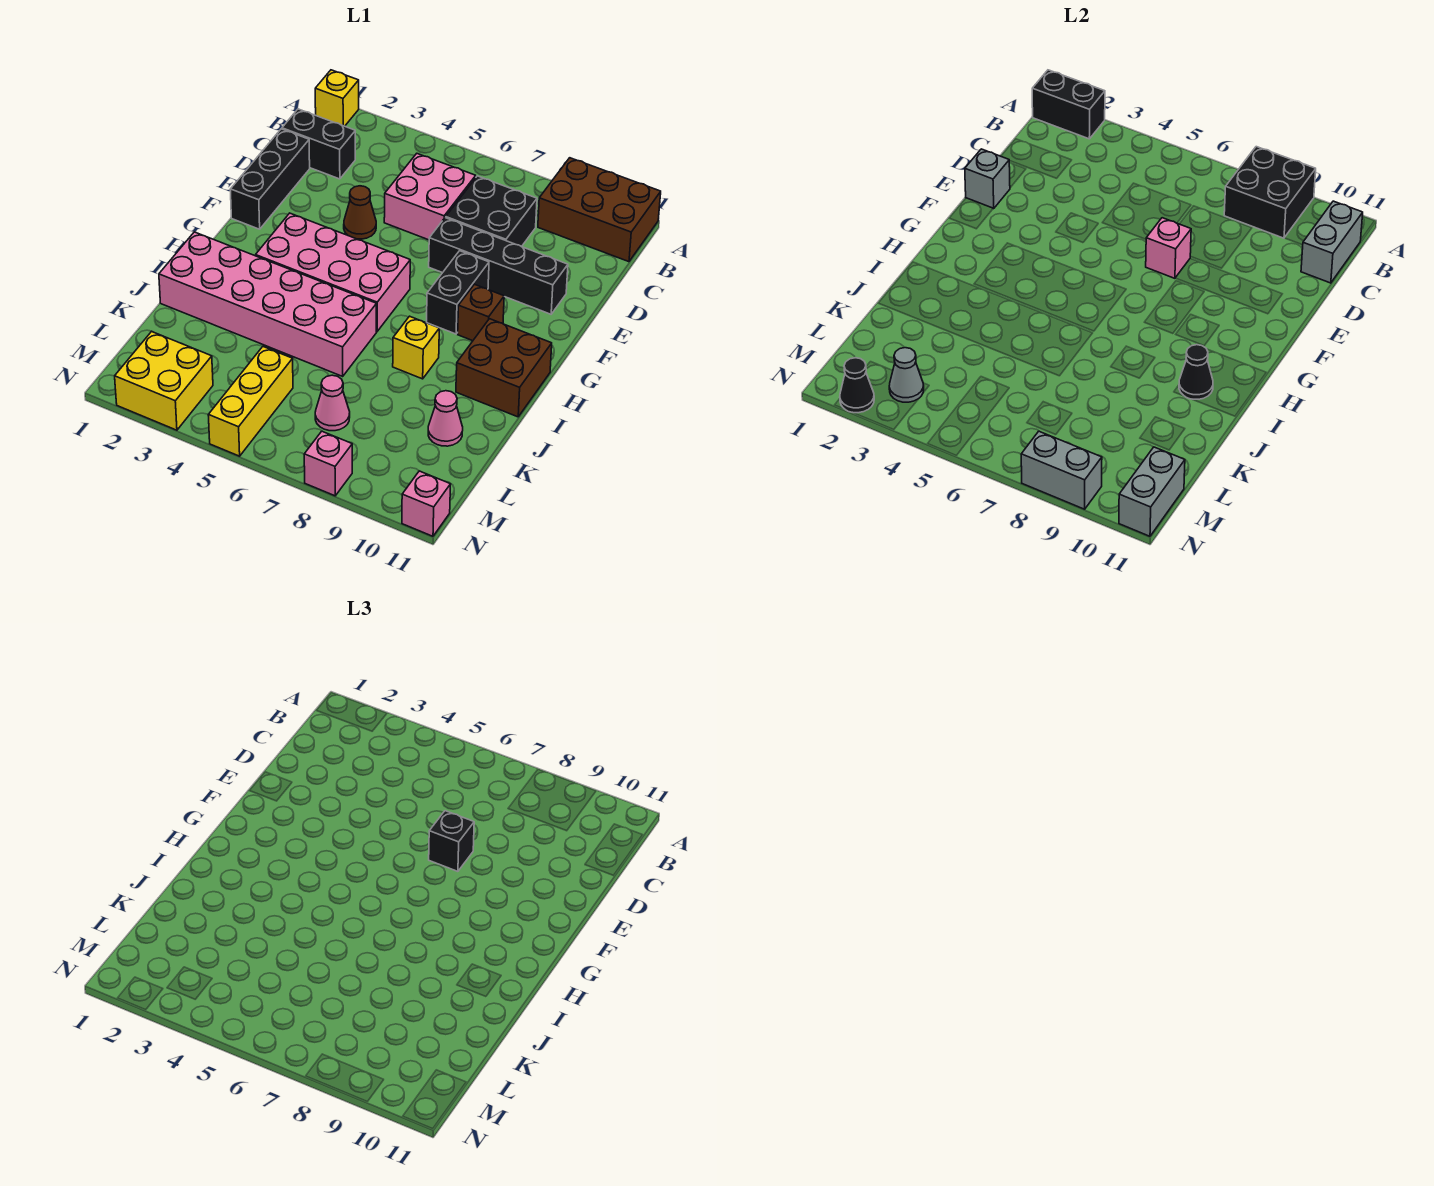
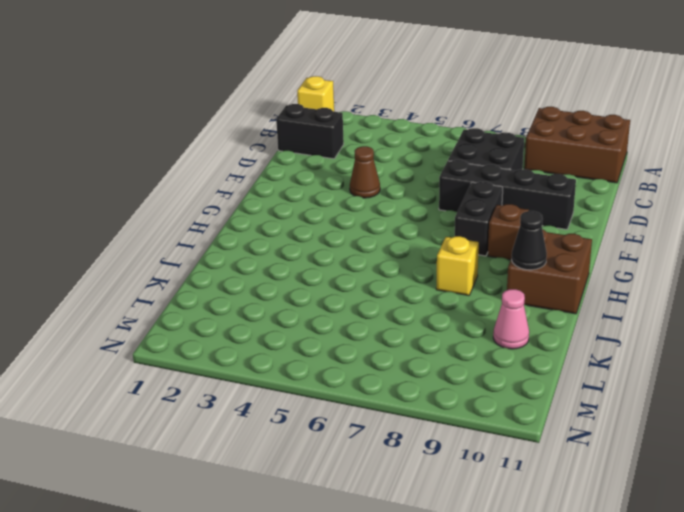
none -> pink 2x2 brick [384,154,476,240]
none -> black 1x3 brick [230,129,310,229]
none -> pink 2x4 brick [256,213,410,332]
none -> pink 2x6 brick [159,232,377,376]

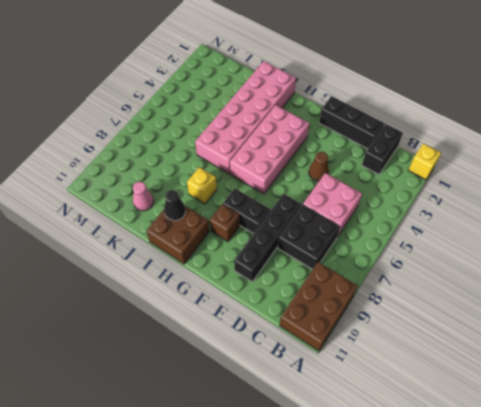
none -> yellow 1x3 brick [208,347,293,456]
none -> pink 1x1 cone [315,375,350,431]
none -> yellow 2x2 brick [115,332,213,430]
none -> pink 1x1 brick [304,431,352,496]

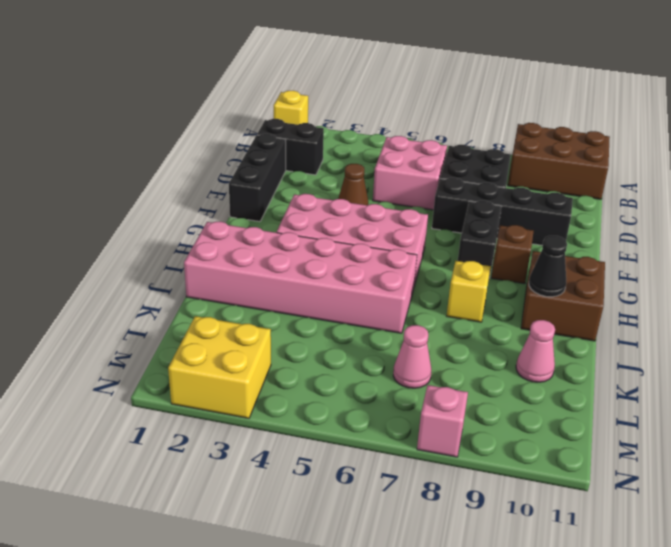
none -> yellow 1x3 brick [208,347,293,456]
none -> pink 1x1 brick [402,471,451,536]
none -> black 1x2 brick [1032,70,1105,139]
none -> black 2x2 brick [1224,147,1316,238]

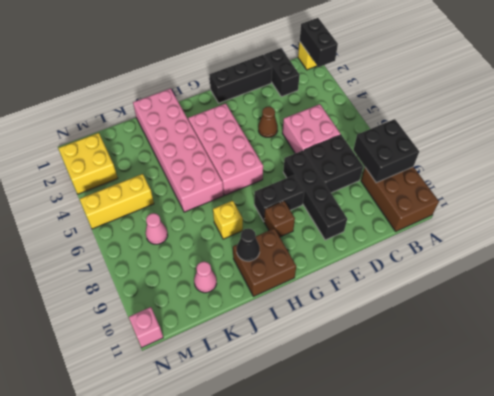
none -> pink 1x1 brick [304,431,352,496]
none -> grey 1x2 brick [1301,201,1363,283]
none -> grey 1x1 brick [965,149,1010,209]
none -> pink 1x1 brick [1146,218,1191,278]

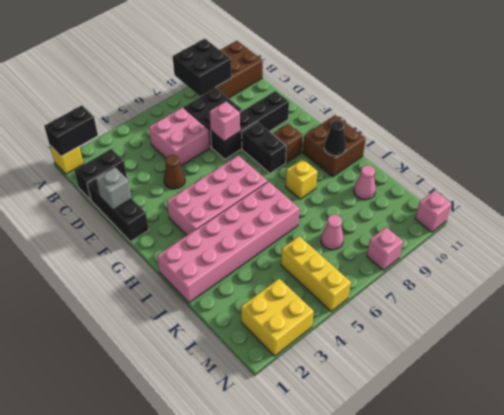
none -> grey 1x2 brick [1301,201,1363,283]
none -> grey 1x1 cone [889,348,924,402]
none -> grey 1x2 brick [1119,447,1185,536]
none -> black 1x1 cone [840,358,874,413]

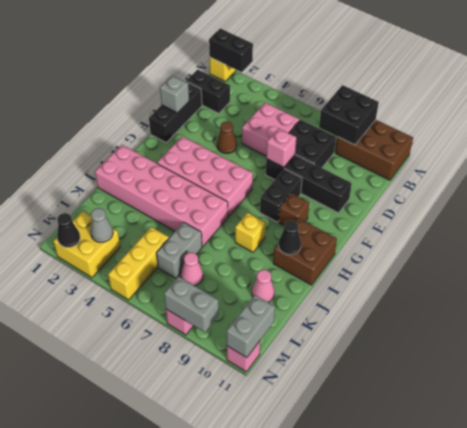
grey 1x2 brick [156,222,202,278] -> grey 1x2 brick moved to [1301,201,1363,283]
none -> black 1x1 brick [429,811,474,871]

